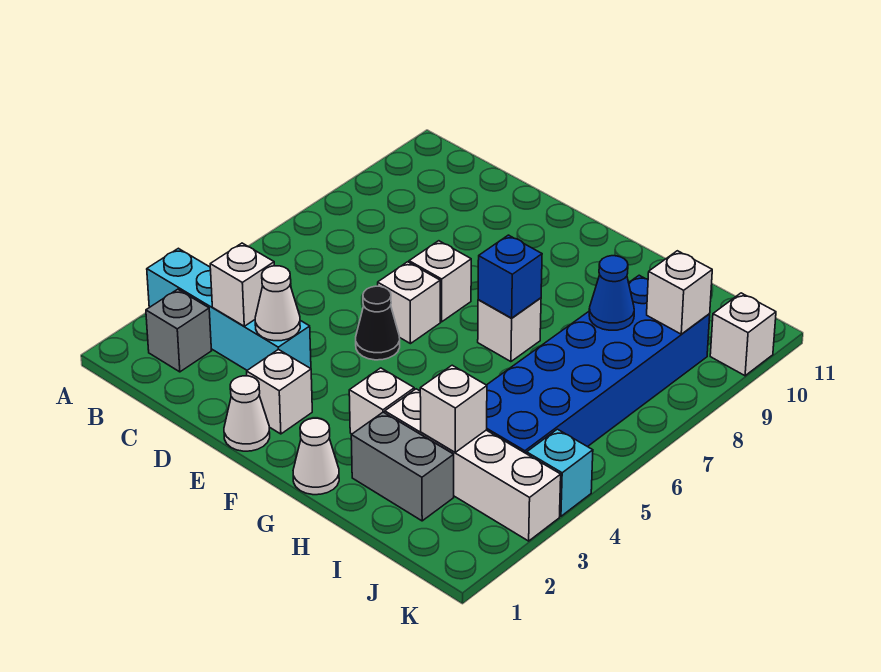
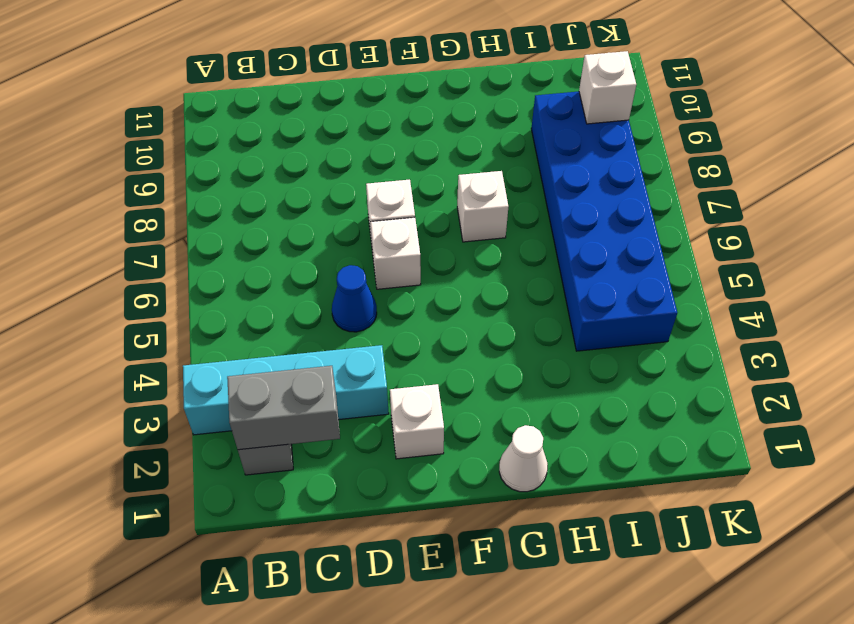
grey 1x2 brick [227,366,340,450] -> grey 1x2 brick moved to [351,412,454,521]
blue 1x1 cone [332,265,377,332] -> blue 1x1 cone moved to [589,256,634,330]
none -> white 1x1 cone [224,376,270,451]
none -> black 1x1 cone [356,286,400,360]
none -> white 1x1 brick [349,368,414,434]

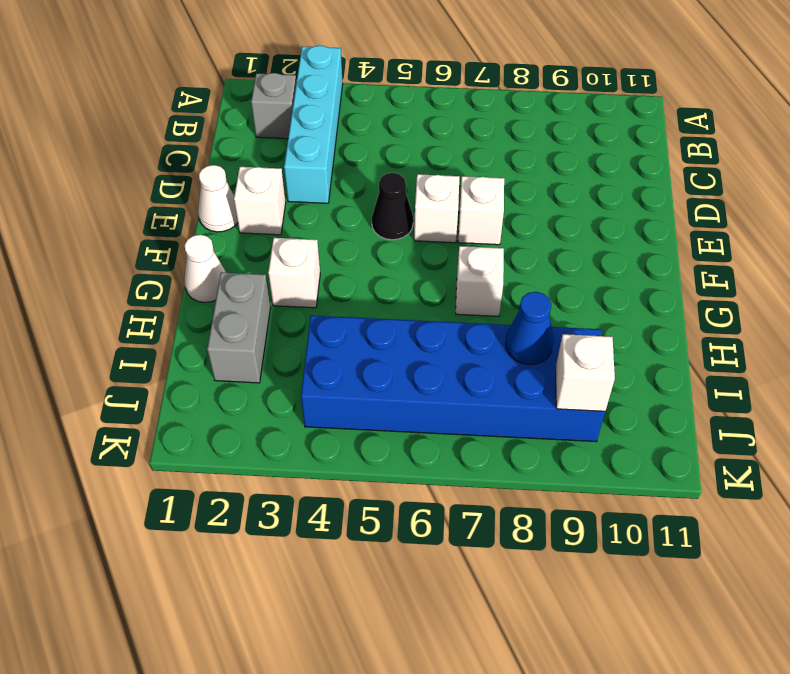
none -> white 1x4 brick [385,389,561,541]
none -> cyan 1x1 brick [527,429,593,516]
none -> white 1x1 brick [710,293,776,376]

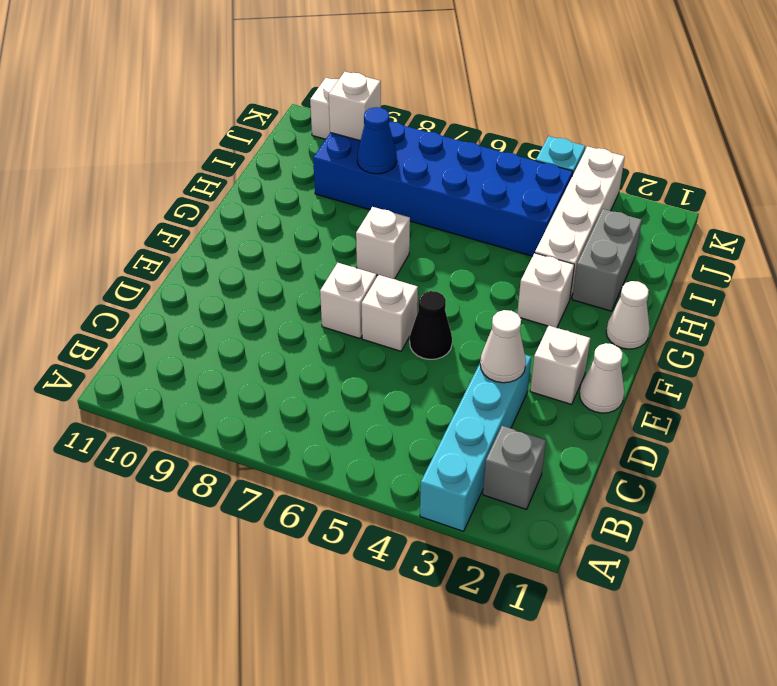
none -> white 1x1 brick [210,243,274,326]
none -> blue 1x1 brick [478,235,542,318]
none -> white 1x1 brick [420,365,487,452]

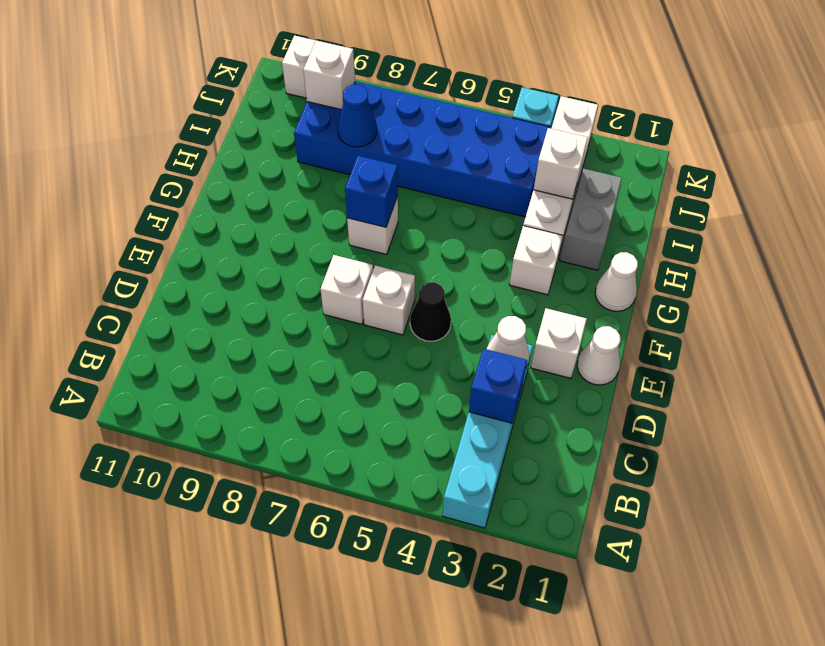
blue 1x1 brick [469,349,527,423] -> white 1x1 brick [210,243,274,326]
none -> grey 1x1 brick [146,289,211,372]

